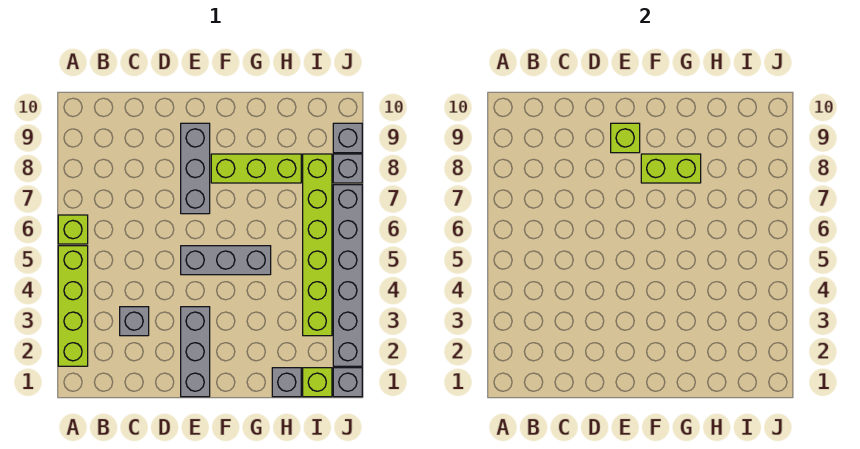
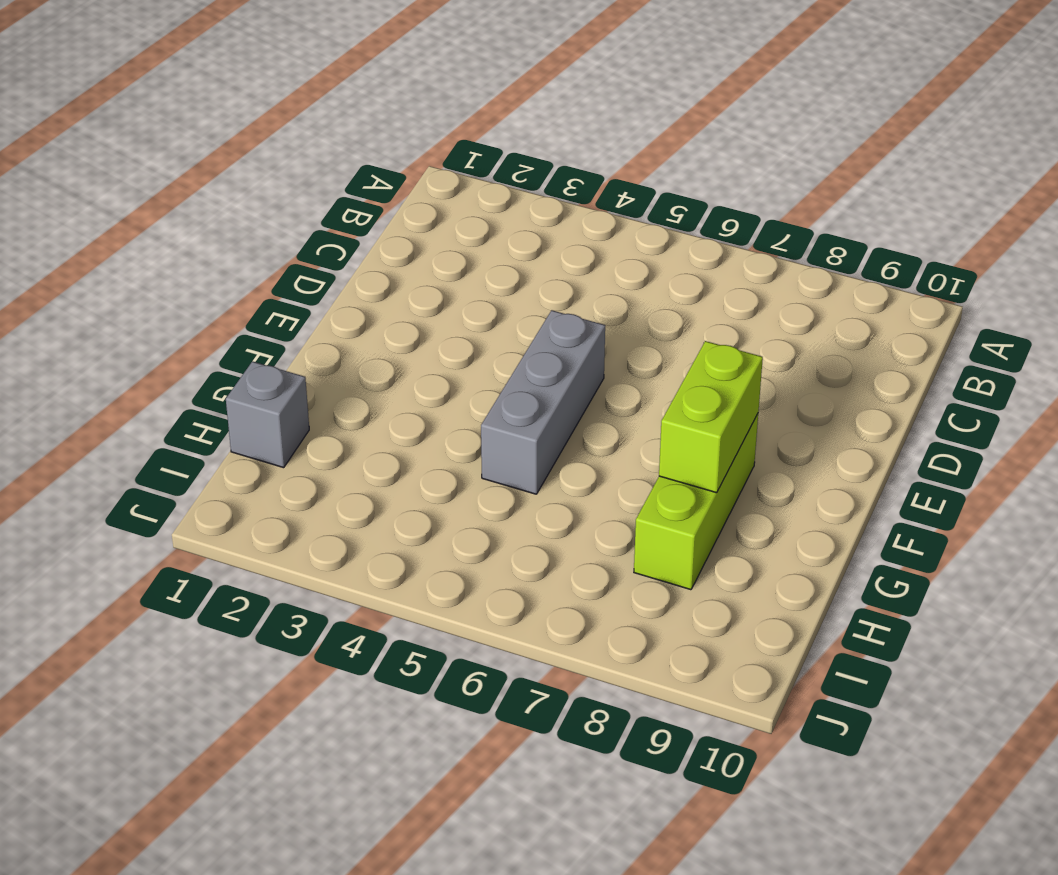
none -> lime 1x4 brick [58,246,88,366]
none -> lime 1x1 brick [58,215,88,244]
none -> grey 1x1 brick [120,307,149,336]

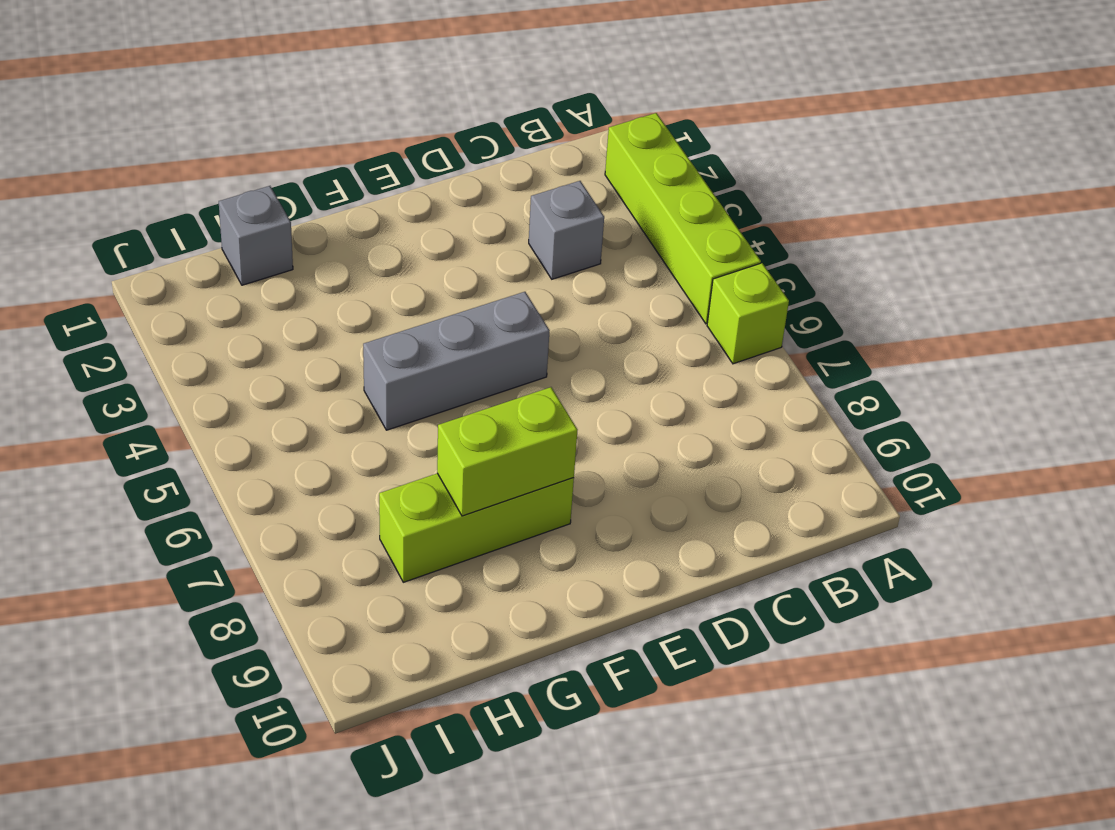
none -> grey 1x3 brick [181,307,210,397]
none -> grey 1x3 brick [181,123,210,214]
none -> lime 1x1 brick [303,368,332,397]

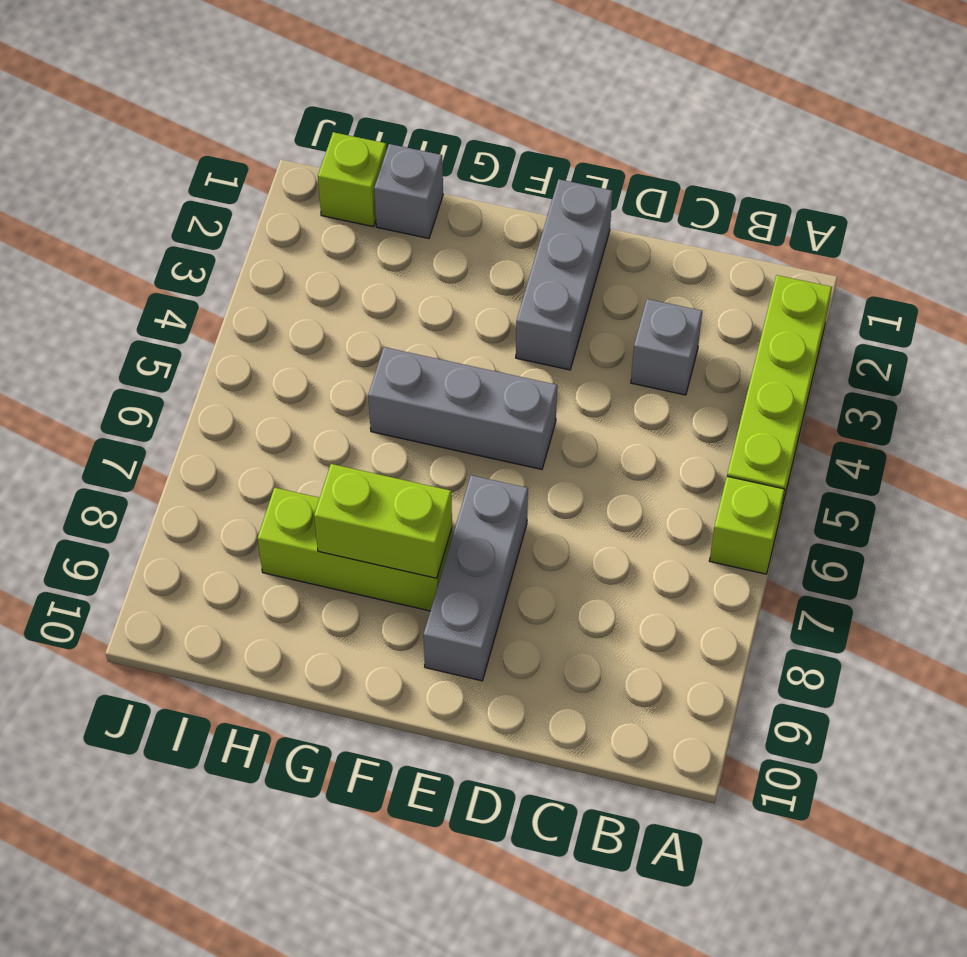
none -> lime 1x6 brick [303,154,332,336]
none -> grey 1x1 brick [333,368,362,397]
none -> grey 1x6 brick [333,185,362,366]

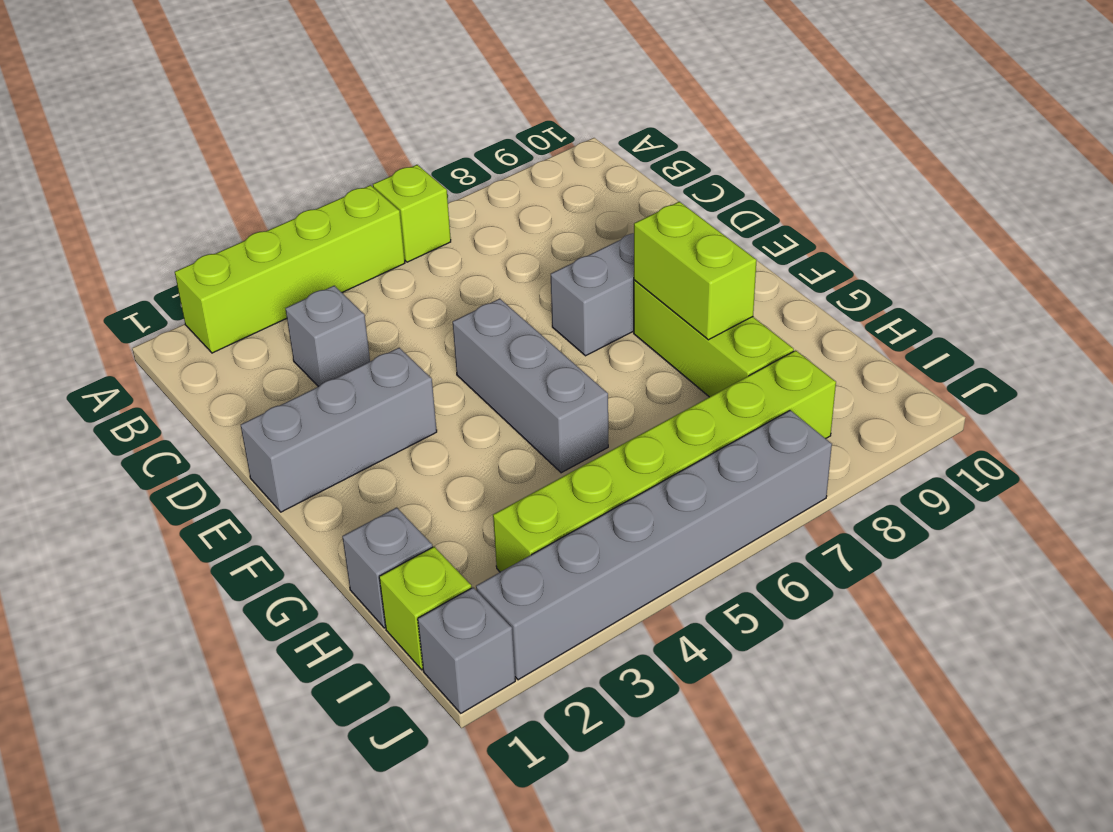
none -> grey 1x1 brick [333,154,362,183]
none -> grey 1x1 brick [333,123,362,153]
none -> lime 1x1 brick [611,123,640,153]

